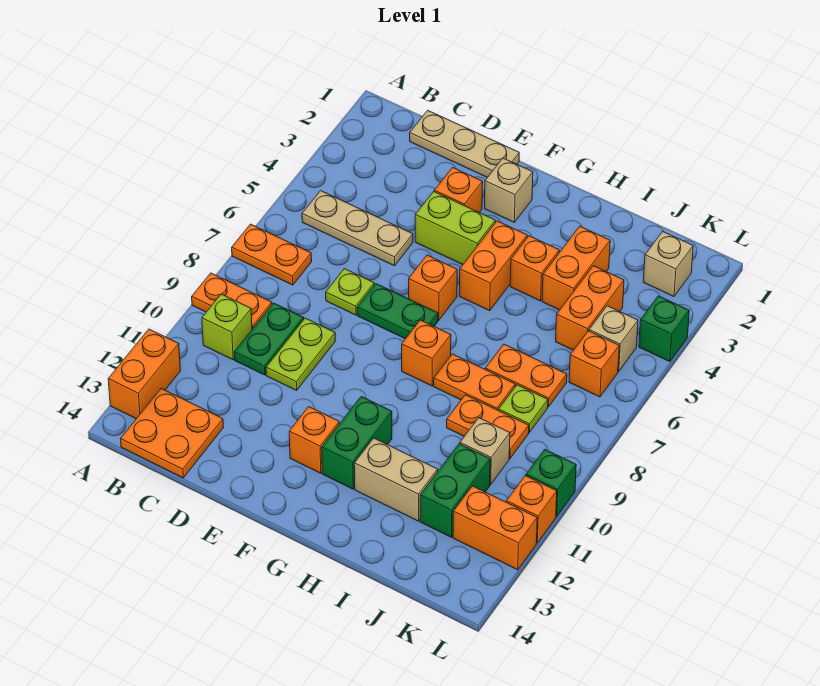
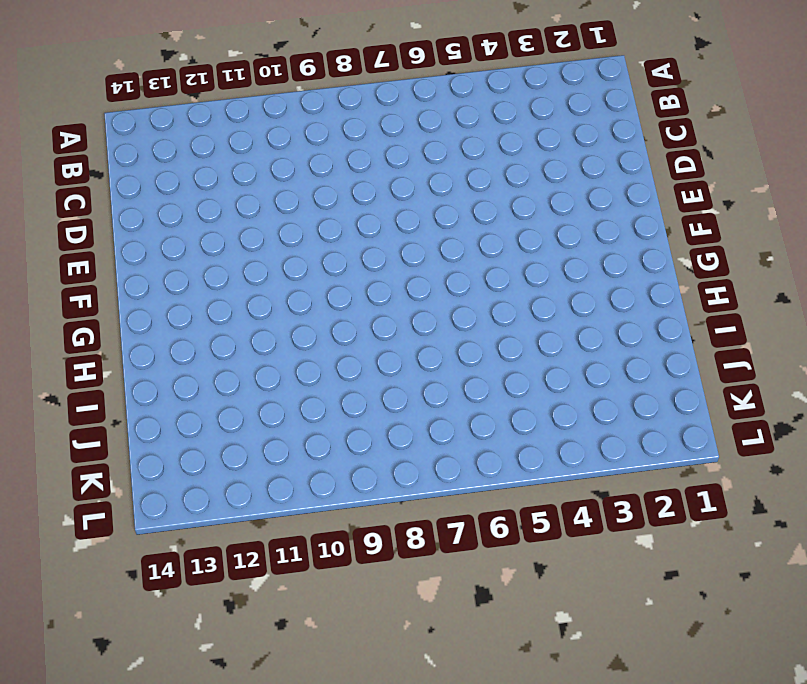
none -> orange 1x2 plate [232,224,312,285]
none -> orange 1x2 plate [192,273,272,329]
none -> orange 1x2 brick [108,329,180,419]
none -> tan 1x3 plate [302,191,413,266]

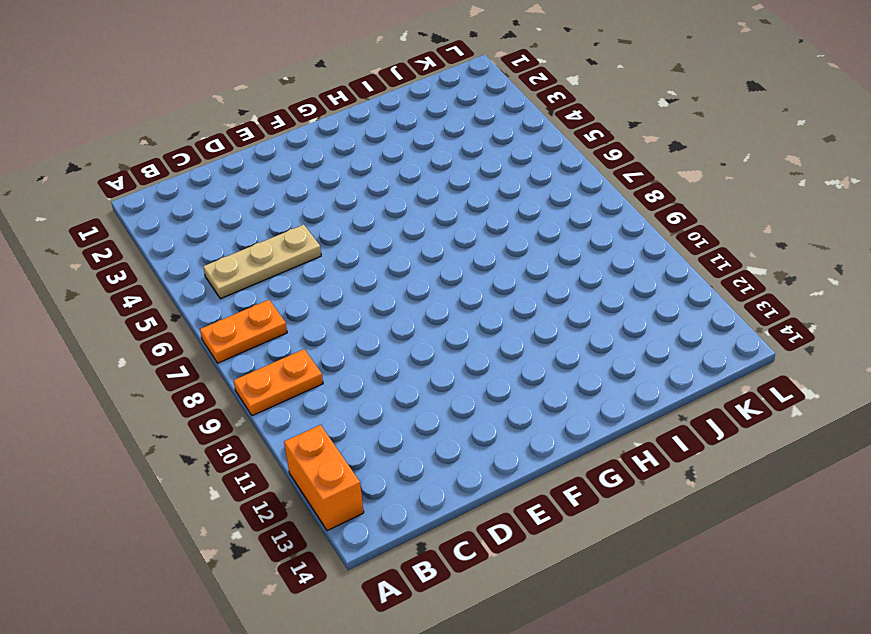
none -> lime 1x1 brick [202,294,252,360]
none -> orange 2x2 plate [121,389,223,478]
none -> tan 1x3 plate [410,110,519,177]
none -> green 1x2 plate [234,303,304,375]

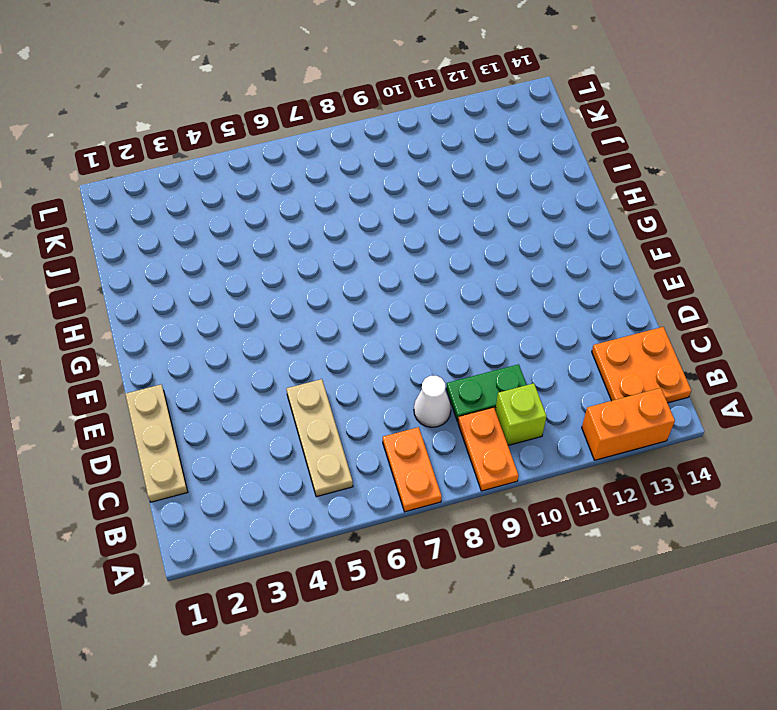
white 1x1 cone [414,376,451,427] -> none
none -> lime 1x1 plate [326,269,374,315]
none -> lime 1x2 plate [266,318,335,390]
none -> orange 1x1 brick [434,167,483,213]
none -> lime 1x2 brick [415,192,495,265]

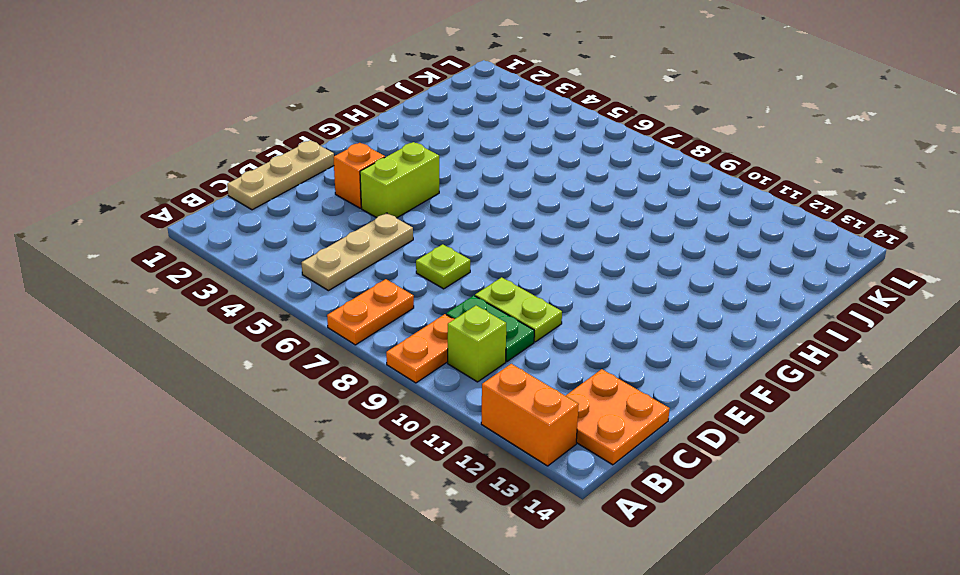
none -> green 1x2 plate [357,284,438,339]
none -> tan 1x1 brick [484,158,533,222]
none -> orange 1x1 brick [409,255,457,320]
none -> orange 1x1 brick [289,407,339,473]

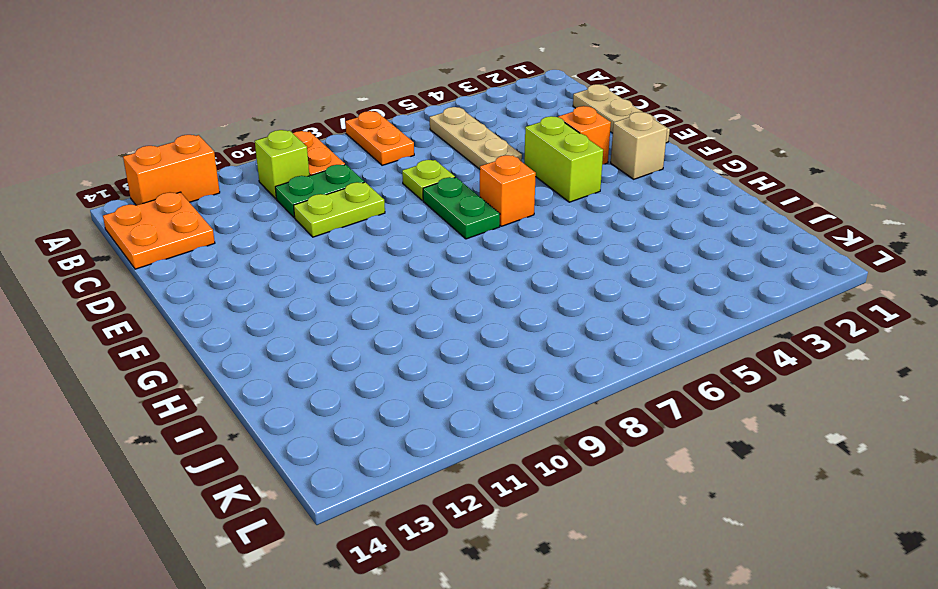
none -> orange 1x1 brick [289,407,339,473]
none -> orange 1x2 brick [459,221,527,311]
none -> orange 1x1 brick [402,320,451,386]
none -> green 1x2 brick [322,397,392,489]

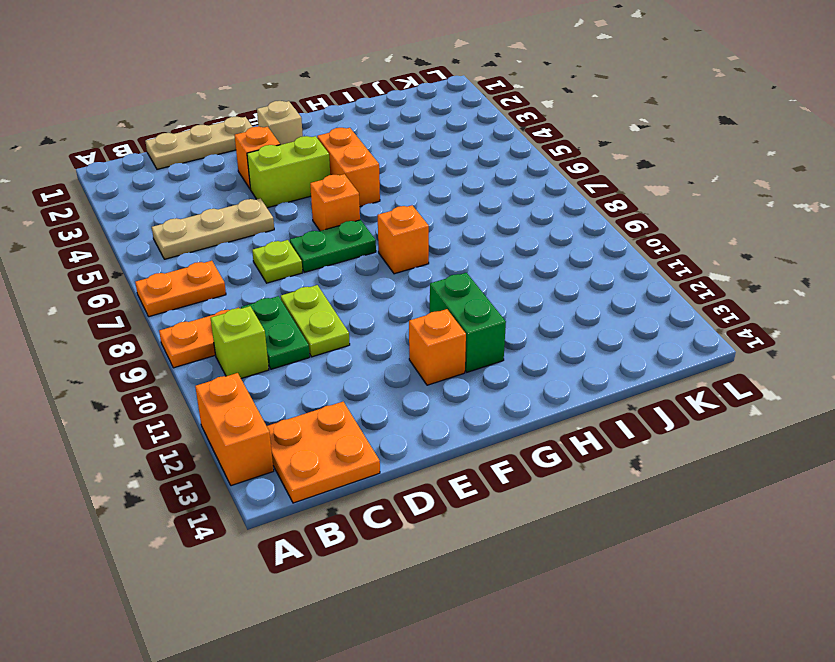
none -> orange 1x1 brick [510,236,559,301]
none -> orange 1x2 plate [434,354,515,410]
none -> tan 1x2 brick [354,438,438,521]
none -> orange 1x2 brick [542,226,610,310]

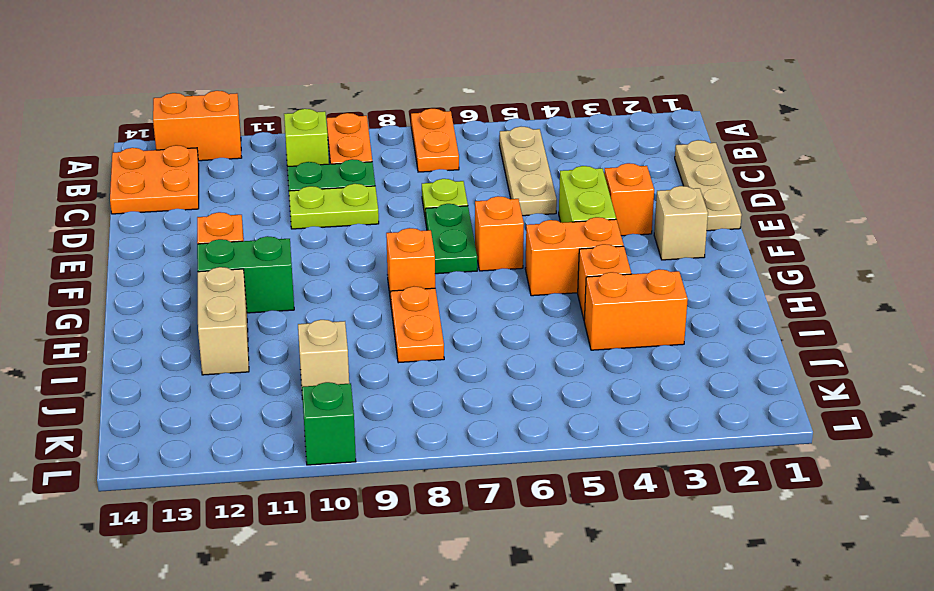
none -> orange 1x2 plate [485,344,567,407]
none -> orange 1x2 plate [447,395,529,458]
none -> orange 1x2 brick [556,266,624,350]
none -> lime 1x1 plate [499,385,548,432]

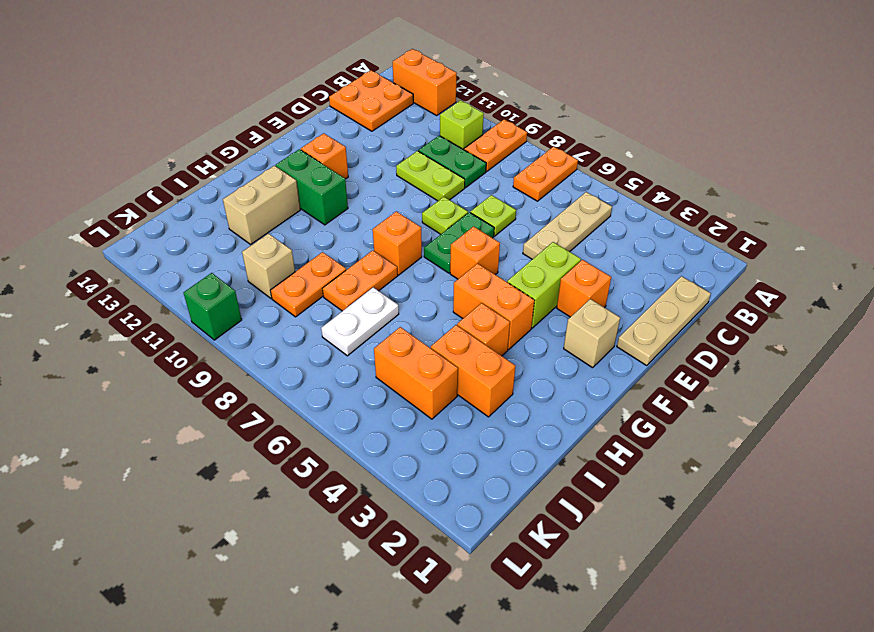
lime 1x1 plate [422,197,468,234] -> lime 1x1 plate moved to [499,385,548,432]
white 1x2 plate [321,287,399,356] -> orange 1x2 plate [485,344,567,407]
none -> green 1x2 brick [420,444,490,537]
none -> tan 1x1 brick [643,231,693,296]
none -> tan 1x1 brick [589,306,638,372]
none -> orange 1x1 brick [569,331,619,397]

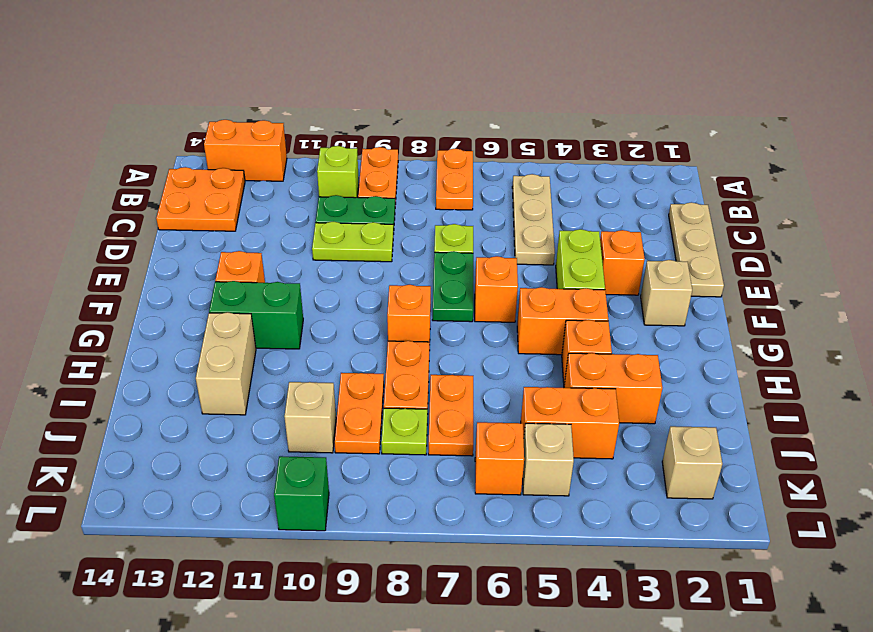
none -> green 1x2 brick [420,444,490,537]
none -> orange 1x2 brick [453,486,537,570]
none -> green 1x1 brick [639,296,689,362]
none -> orange 1x1 brick [506,476,557,543]

